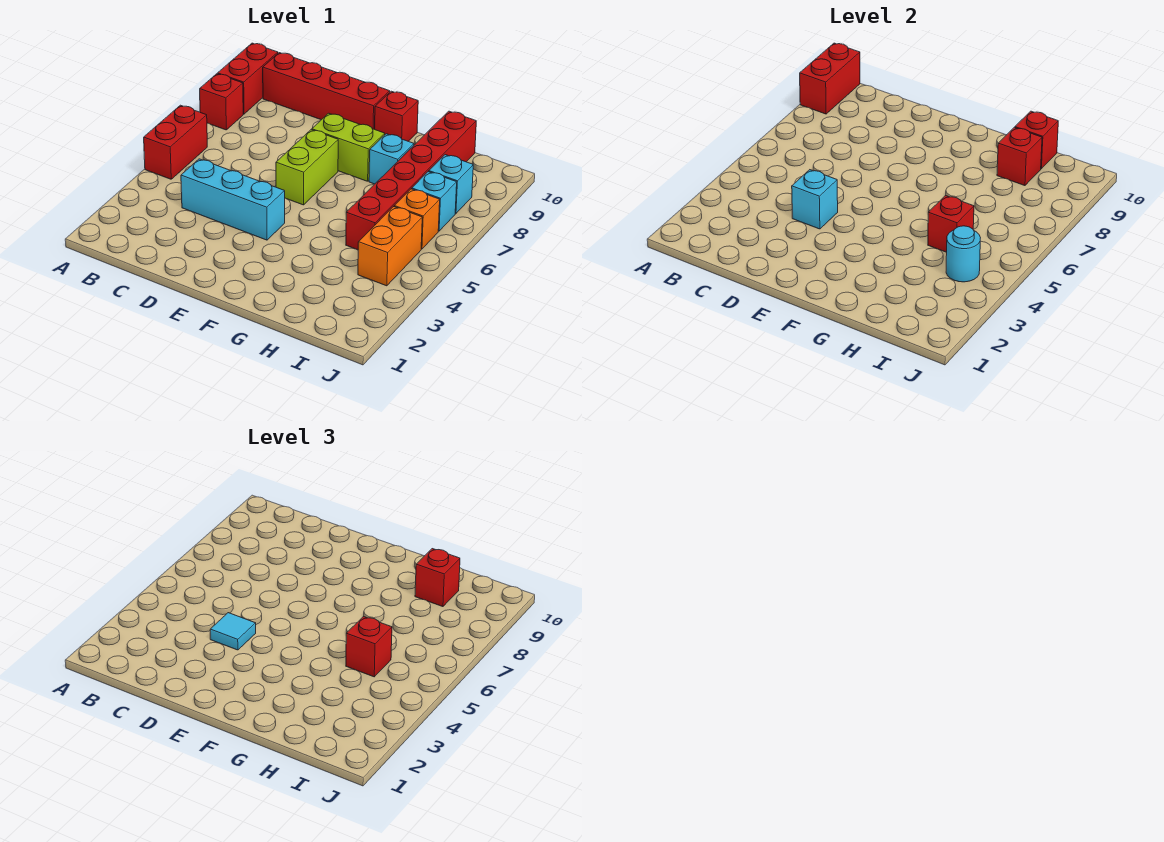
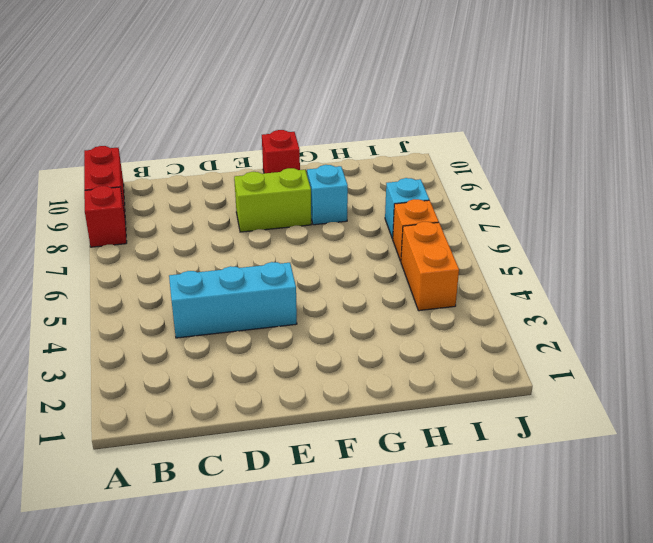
none -> red 1x2 brick [144,105,207,179]
none -> red 1x4 brick [263,53,390,129]
none -> lime 1x2 brick [276,130,338,205]

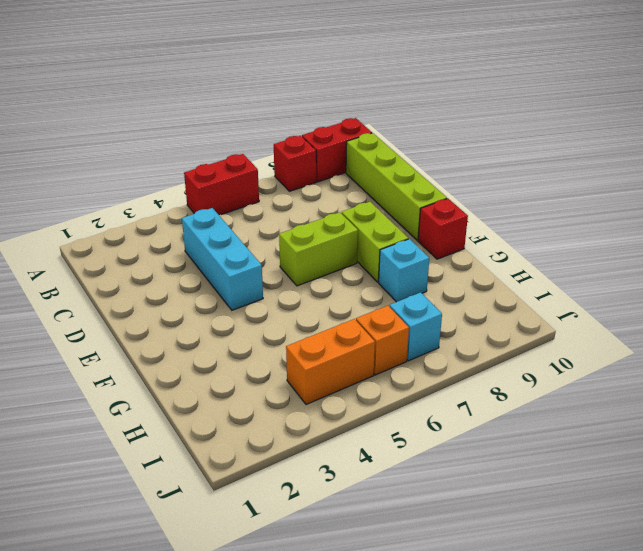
lime 1x4 brick [346,133,447,240] -> red 1x4 brick [263,53,390,129]
none -> red 1x6 brick [346,111,476,250]
none -> cyan 1x1 brick [429,155,473,213]
none -> red 1x2 brick [800,43,860,114]

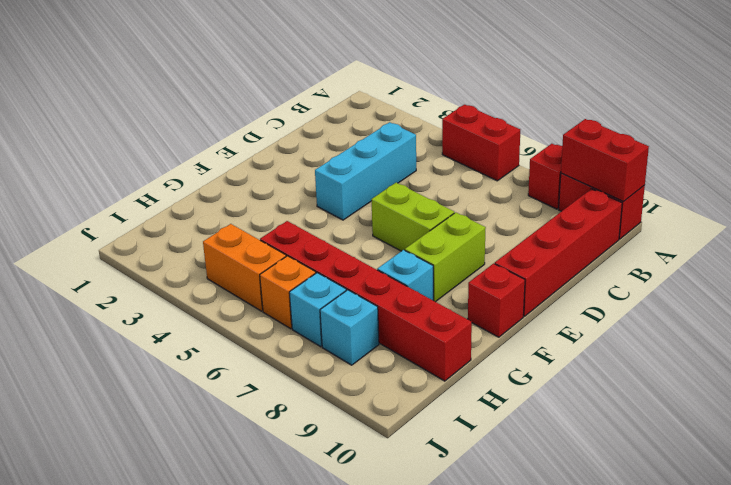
none -> cyan 1x1 brick [792,170,838,229]
none -> red 1x1 brick [928,195,974,252]
none -> red 1x1 brick [997,128,1042,186]

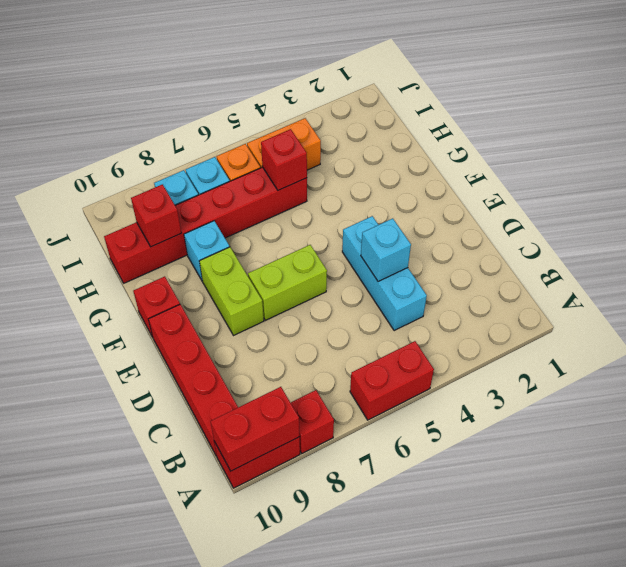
none -> red 1x1 brick [1015,111,1058,169]
none -> cyan 1x1 round brick [946,226,980,282]
none -> cyan 1x1 tile [210,613,256,650]

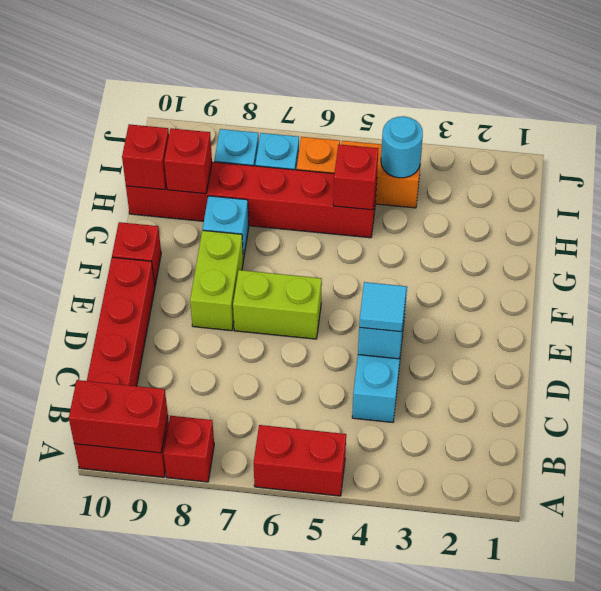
none -> red 1x1 brick [346,616,392,677]
none -> red 1x1 brick [415,549,460,607]

